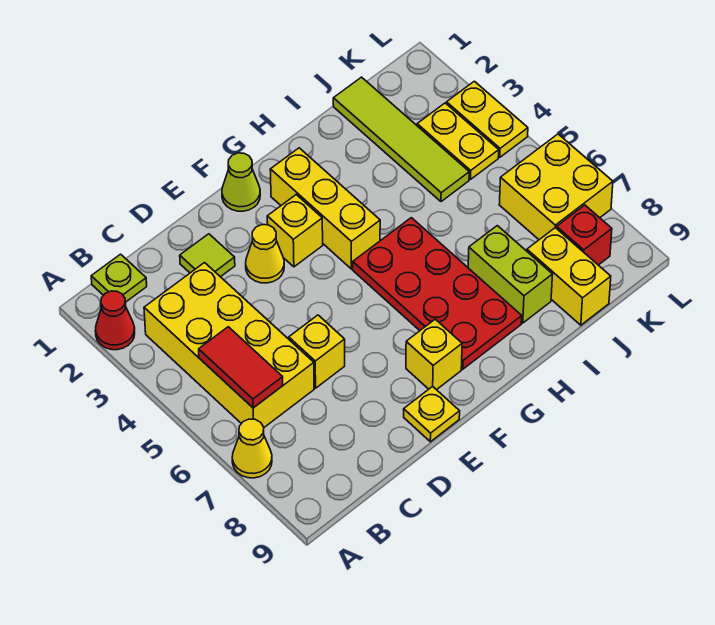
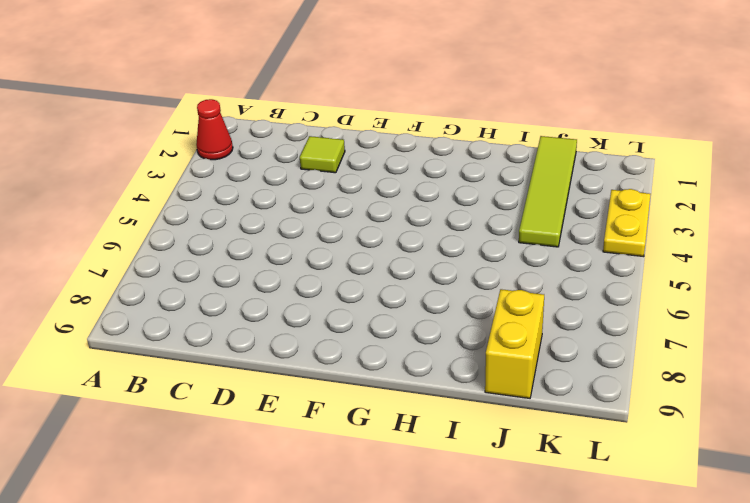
none -> yellow 1x1 cone [232,419,272,478]
none -> lime 1x1 plate [91,254,147,302]
none -> yellow 2x4 brick [144,263,314,427]

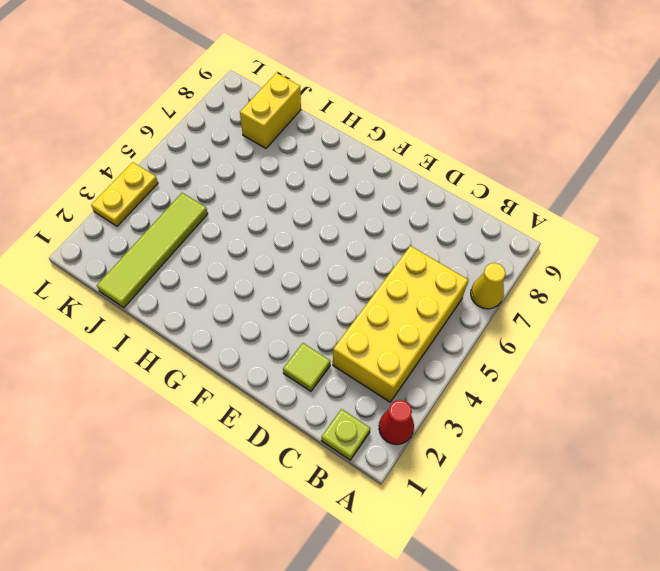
none -> yellow 1x1 brick [289,315,345,388]
none -> yellow 1x1 cone [246,225,284,283]
none -> yellow 1x1 plate [404,386,460,442]

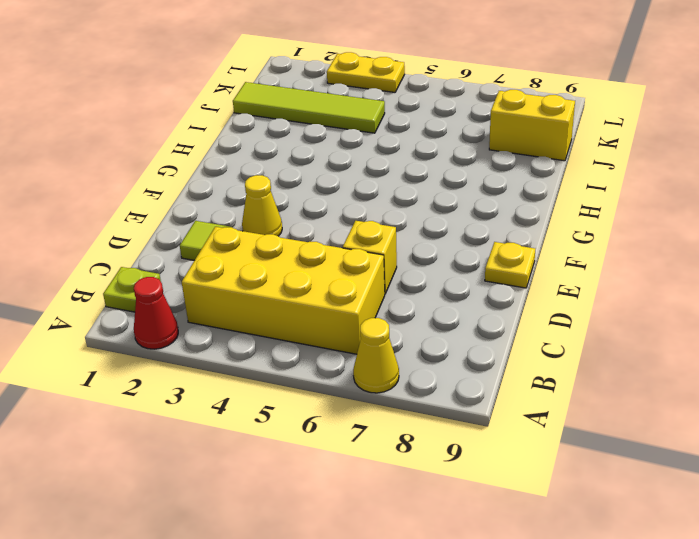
none -> lime 1x1 cone [222,153,260,211]
none -> yellow 1x1 brick [267,195,323,267]
none -> yellow 1x1 brick [406,319,462,390]

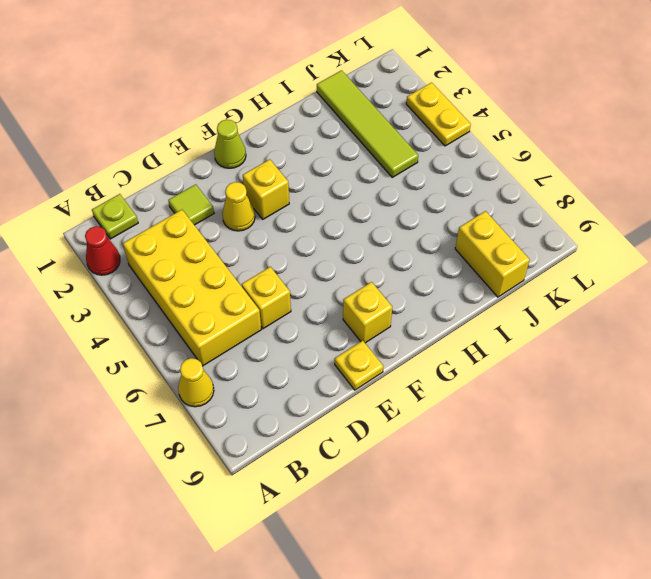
none -> yellow 1x3 brick [270,148,380,269]
none -> red 2x4 plate [353,218,522,369]
none -> lime 1x2 brick [468,226,553,323]

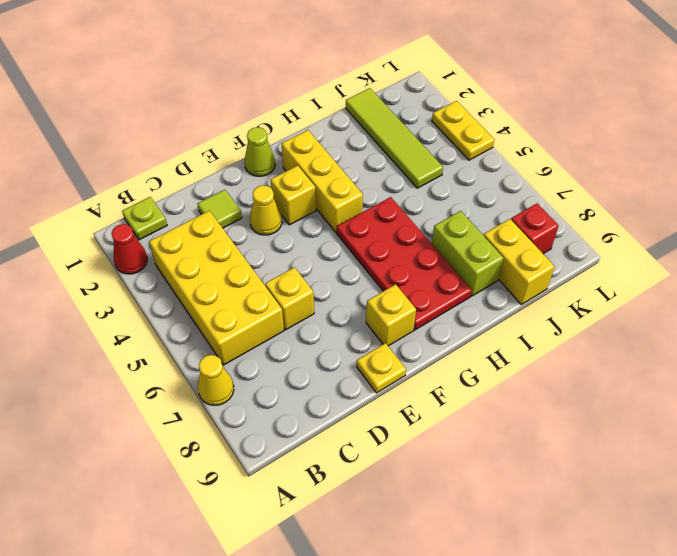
none -> yellow 1x2 plate [417,103,499,179]
none -> yellow 2x2 brick [499,134,613,240]
none -> red 1x2 tile [199,327,283,408]

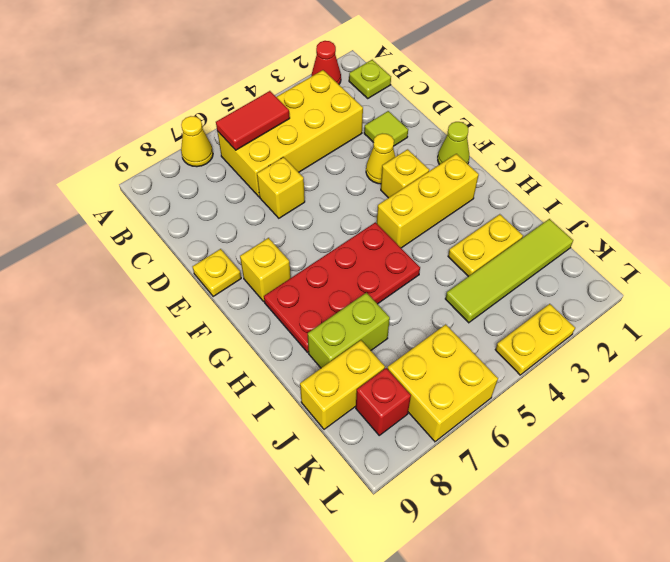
yellow 1x2 plate [448,214,523,277] -> yellow 1x2 plate moved to [417,103,499,179]

